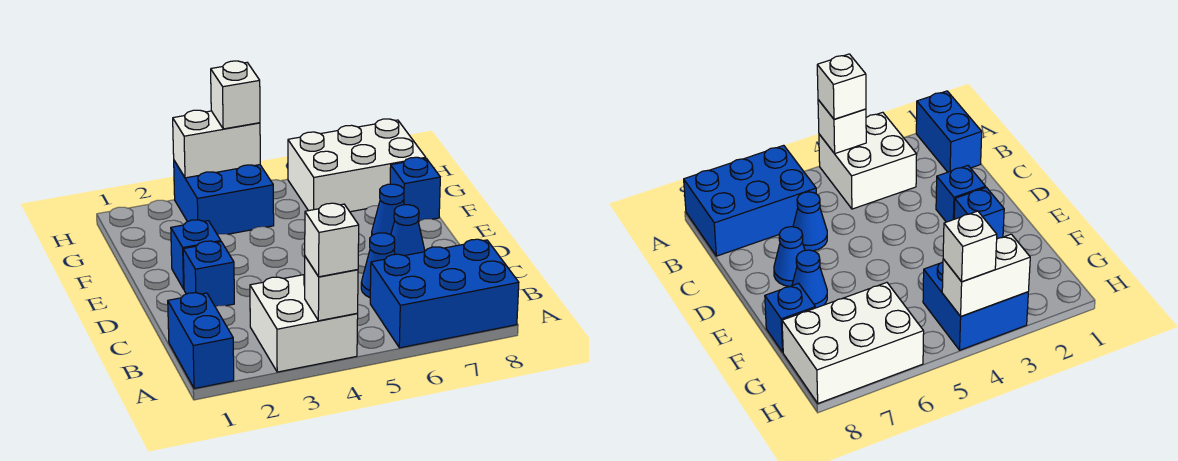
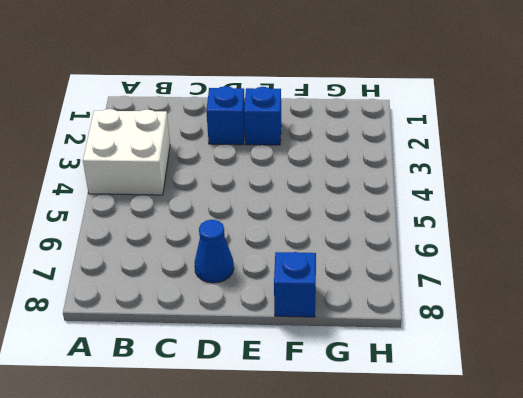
none -> blue 1x2 brick [168,293,234,389]
none -> blue 2x3 brick [370,239,519,348]
none -> blue 1x1 cone [361,233,395,298]

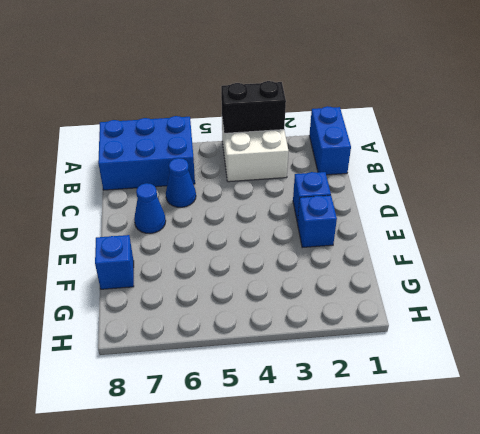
black 1x2 brick [221,81,286,133] -> white 1x1 brick [305,257,358,321]
none -> blue 1x1 cone [372,184,404,235]
none -> blue 2x2 brick [174,161,274,235]
none -> white 2x3 brick [288,119,426,212]

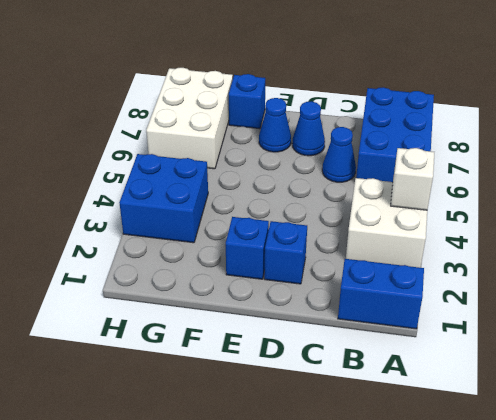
none -> white 1x2 brick [173,110,260,178]
none -> white 1x1 brick [305,203,359,277]
none -> white 1x1 brick [211,61,260,129]

